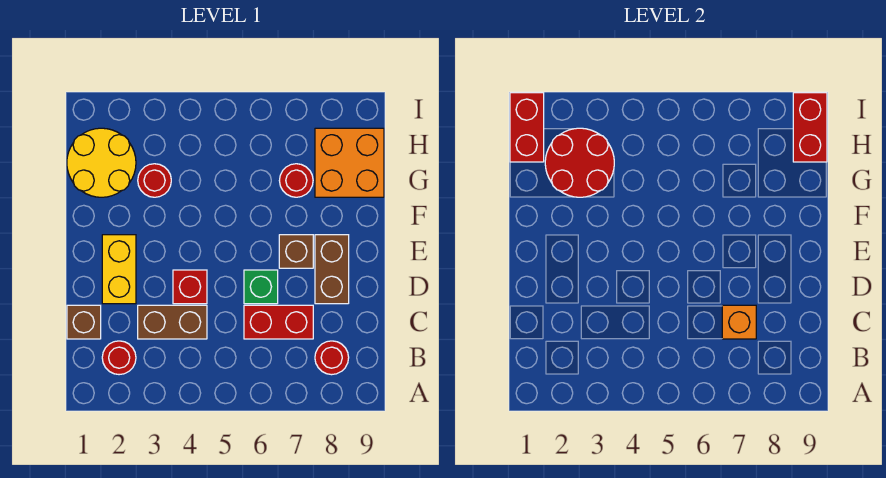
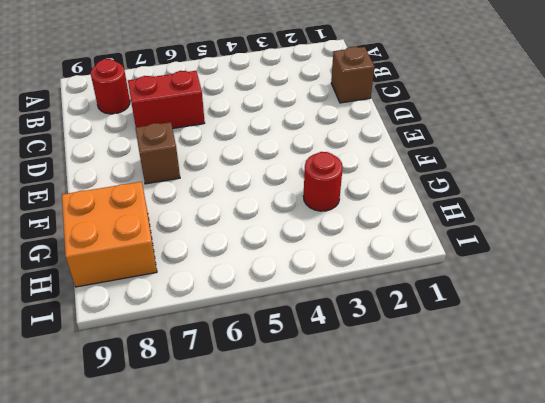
none -> red 1x1 round brick [102,341,136,375]
none -> brown 1x2 brick [138,305,207,339]
none -> yellow 1x2 brick [102,235,136,304]

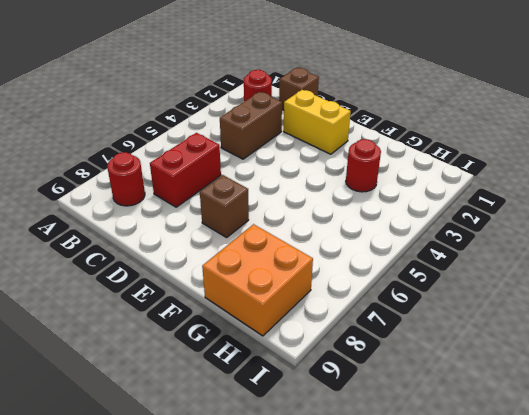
none -> red 1x1 brick [173,270,207,304]
none -> green 1x1 brick [244,270,278,304]
none -> brown 1x2 brick [315,235,349,304]

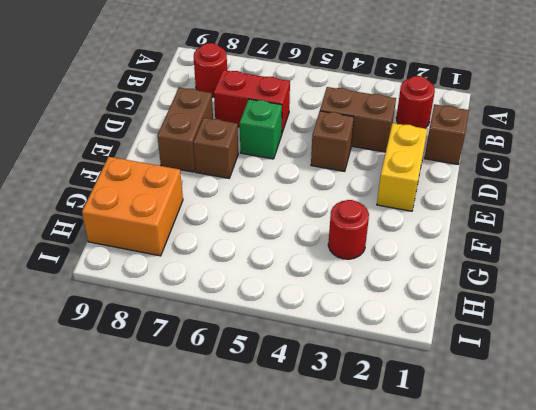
brown 1x1 brick [311,111,354,171] -> red 1x1 brick [173,270,207,304]
none -> yellow 2x2 round brick [67,128,136,197]
none -> red 1x1 round brick [279,164,313,197]
none -> orange 1x1 brick [722,305,756,339]

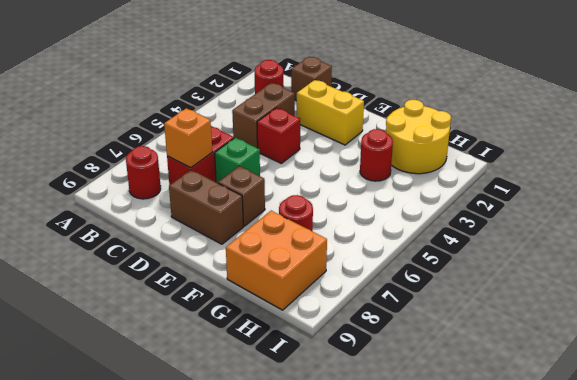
none -> red 2x2 round brick [545,128,614,197]
none -> red 1x2 brick [510,93,544,162]
none -> red 1x2 brick [793,93,827,162]

